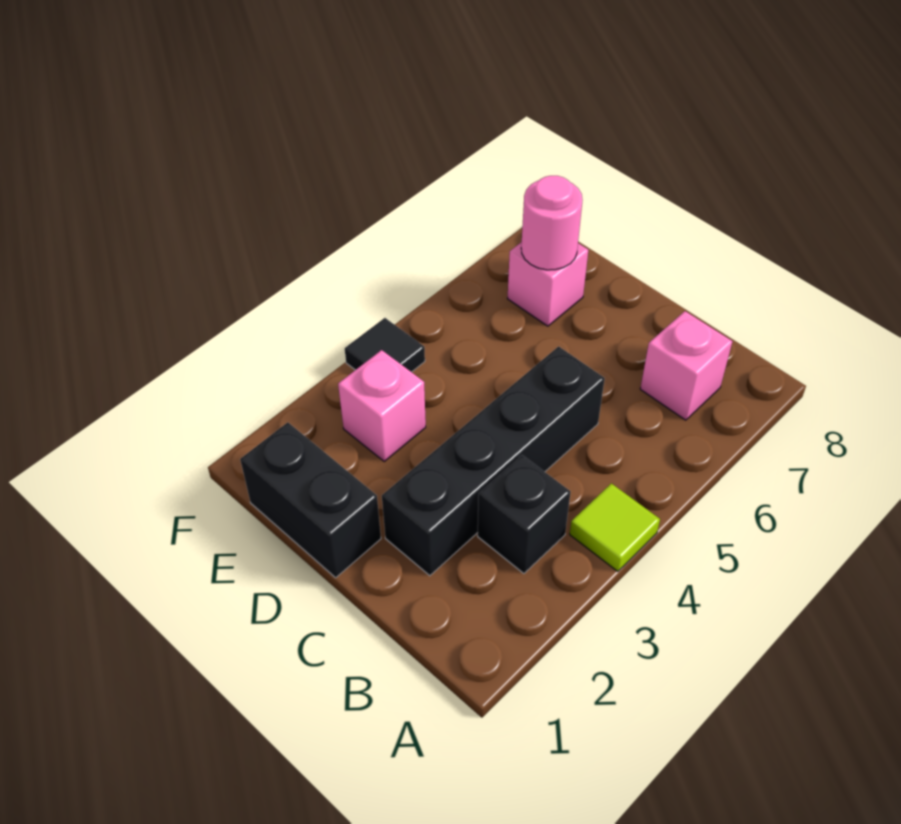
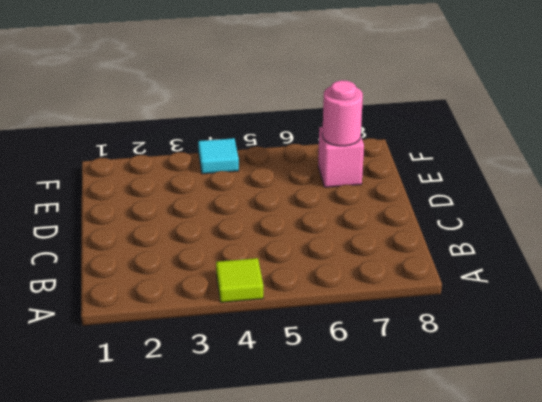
cyan 1x1 tile [198,138,239,174] -> black 1x1 tile [345,318,425,372]
none -> black 1x1 brick [478,455,570,573]
none -> pink 1x1 brick [640,311,732,420]

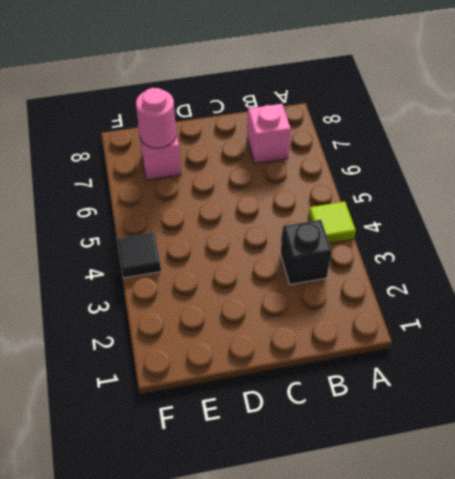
none -> black 1x4 brick [382,346,605,576]
none -> black 1x2 brick [240,422,381,578]

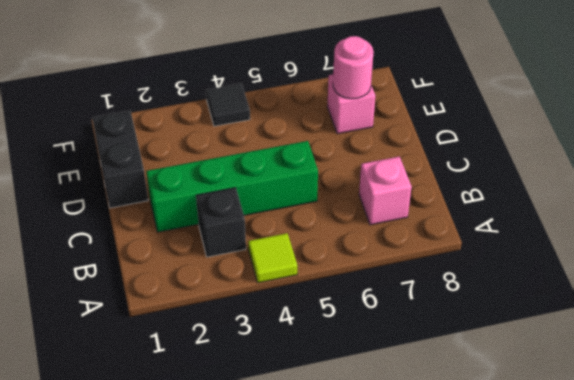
green 1x4 brick [146,141,318,232] -> black 1x4 brick [382,346,605,576]
none -> pink 1x1 brick [338,350,426,461]

